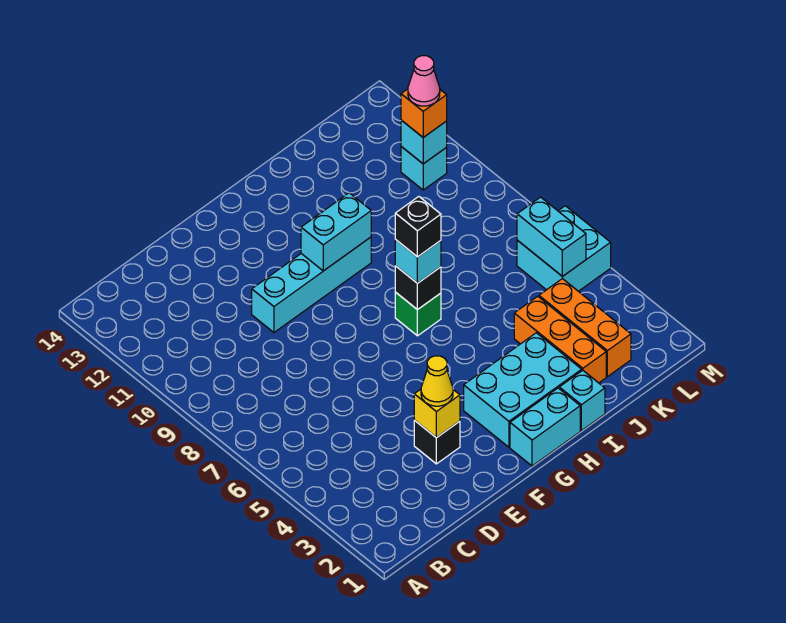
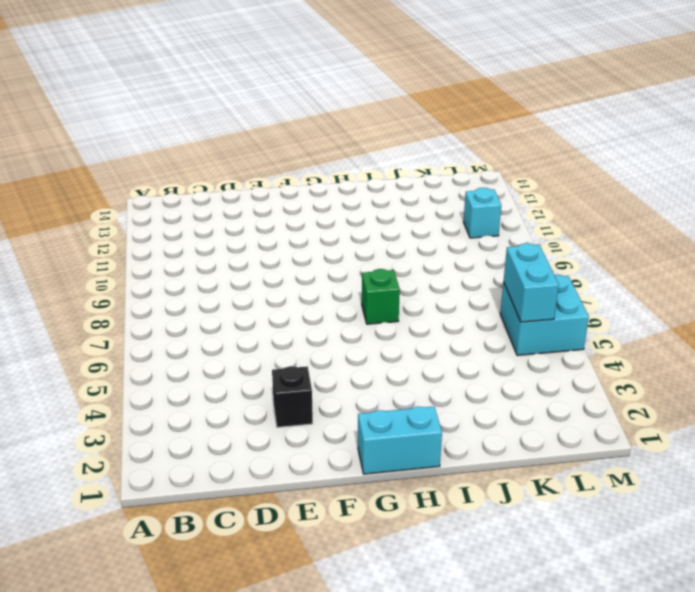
none -> cyan 1x4 brick [252,237,371,332]
none -> cyan 2x3 brick [464,333,582,447]
none -> cyan 1x1 brick [559,370,605,431]

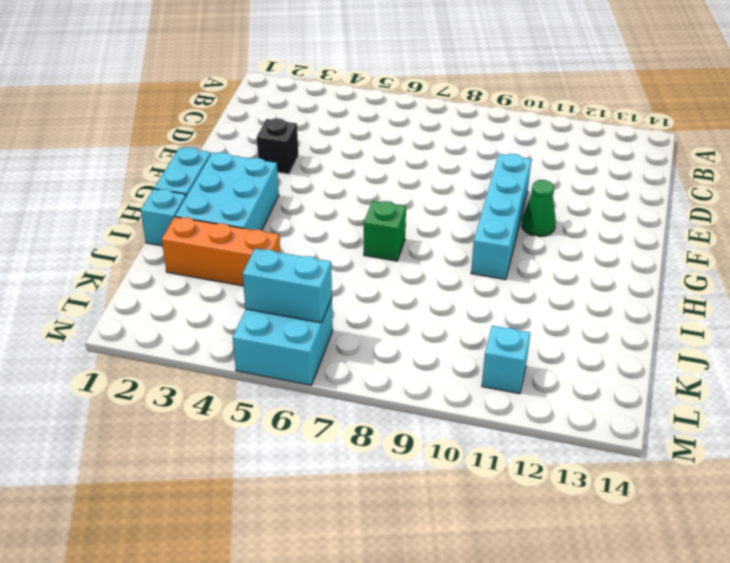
green 1x1 cone [522,180,556,236] -> none
none -> orange 1x3 brick [539,279,631,377]
none -> yellow 1x1 brick [414,389,460,438]
none -> cyan 1x2 brick [301,193,371,271]

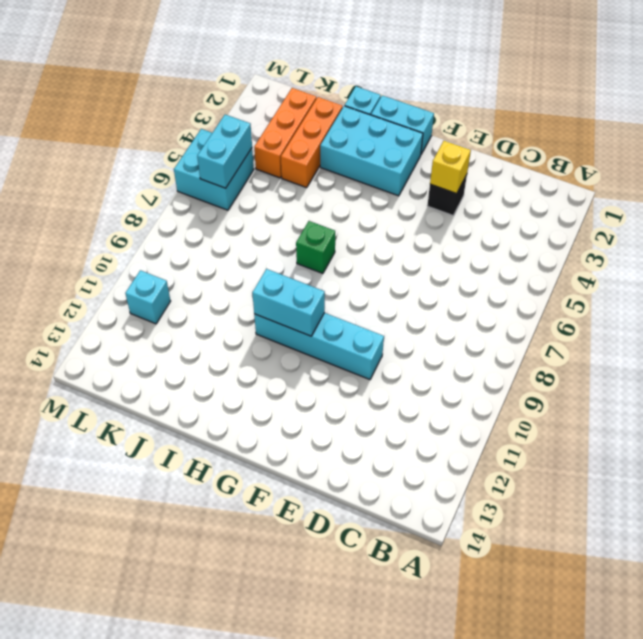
none -> black 1x1 brick [395,266,441,310]
none -> cyan 1x1 brick [401,120,447,164]
none -> yellow 1x1 cone [421,356,453,406]

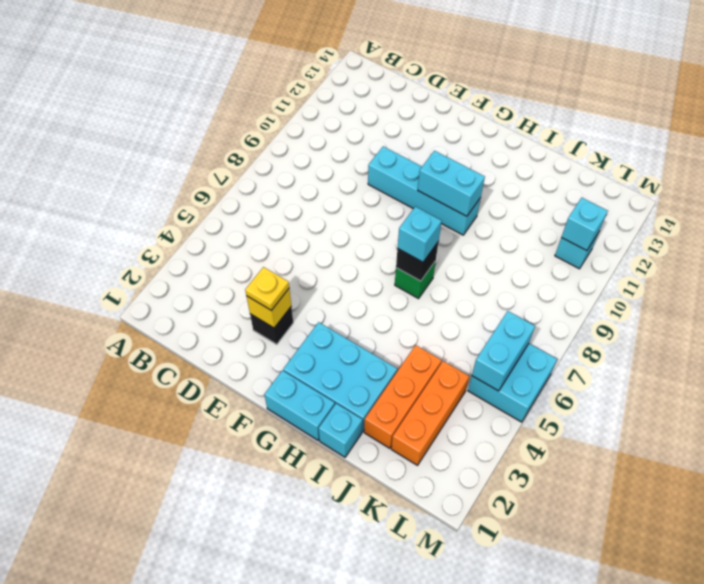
yellow 1x1 plate [245,267,289,310] -> yellow 1x1 cone [421,356,453,406]
none -> orange 1x1 brick [401,89,447,137]
none -> black 1x1 brick [395,197,441,257]
none -> pink 1x1 cone [408,56,440,106]

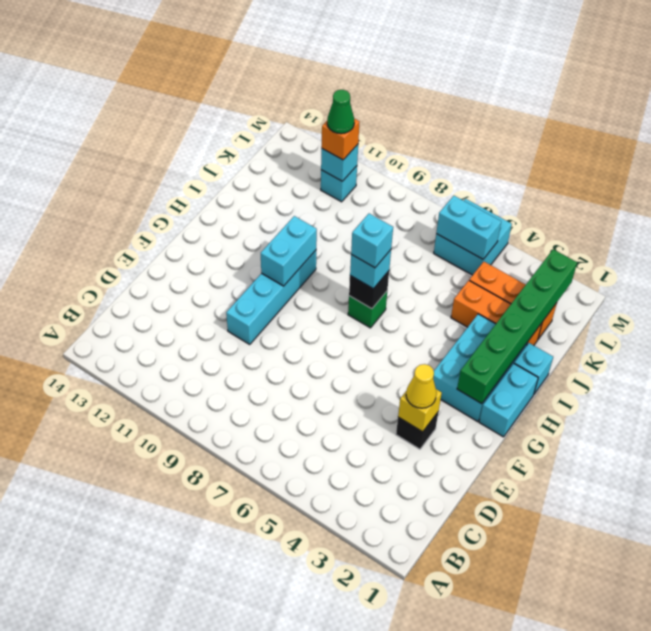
green 1x6 brick [457,249,577,404] -> none
cyan 1x1 brick [351,214,393,268] -> black 1x1 brick [395,197,441,257]
green 1x1 cone [327,90,354,134] -> pink 1x1 cone [408,56,440,106]

